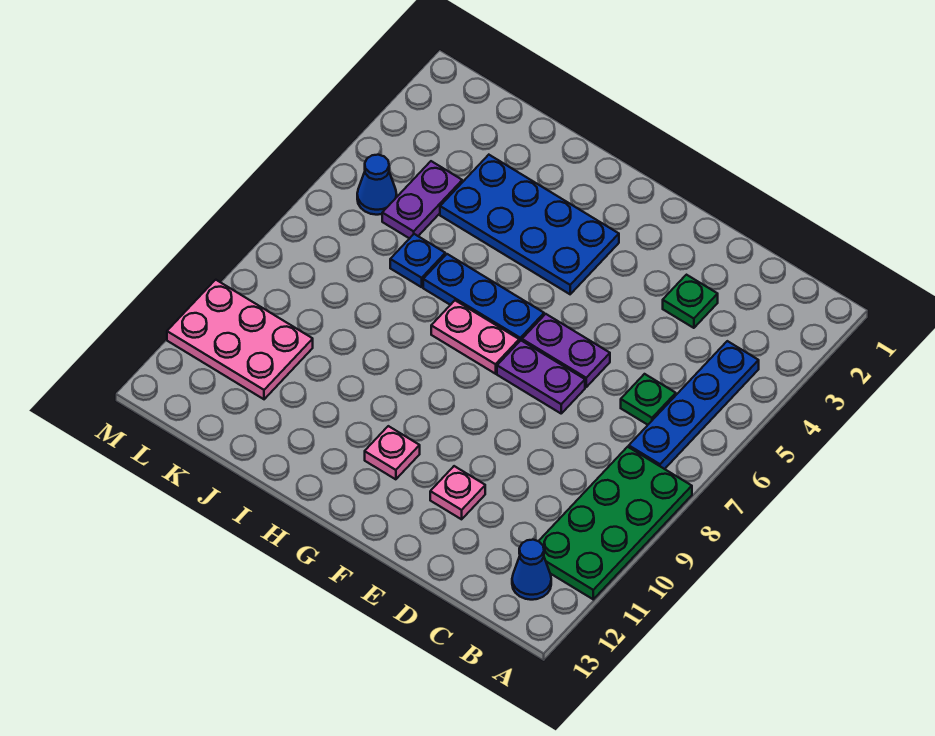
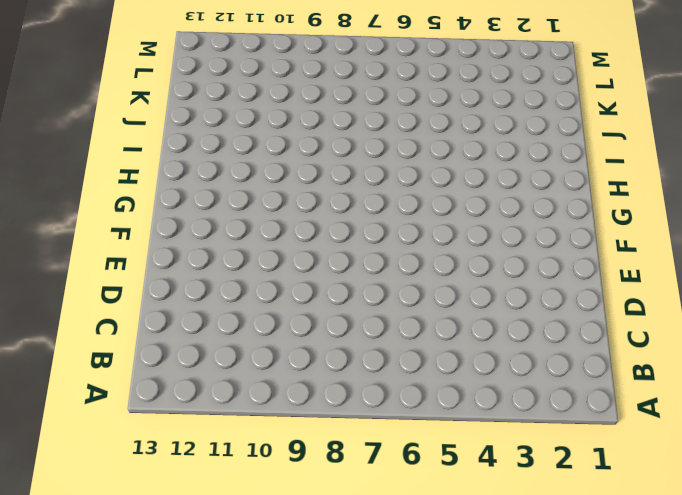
none -> green 2x4 plate [539,447,692,599]
none -> blue 1x4 plate [629,341,759,469]
none -> blue 1x1 cone [512,540,551,600]

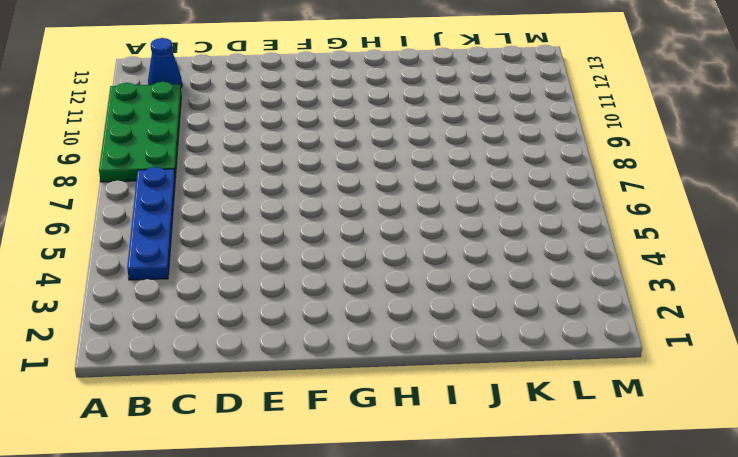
none -> green 1x1 plate [621,374,676,425]
none -> green 1x1 plate [663,275,718,328]
none -> purple 1x2 plate [522,314,610,387]

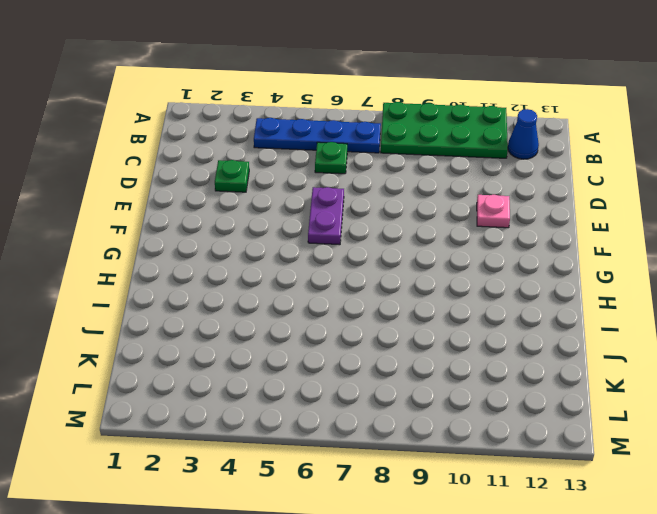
none -> purple 1x2 plate [497,340,585,413]
none -> blue 2x4 plate [440,155,619,294]
none -> blue 1x3 plate [423,254,544,342]

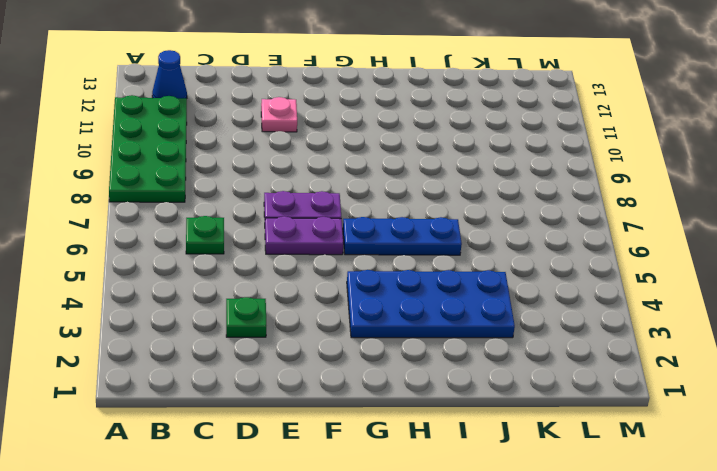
none -> blue 1x4 plate [629,341,759,469]
none -> pink 1x2 plate [431,300,519,374]
none -> pink 1x1 plate [365,426,420,479]

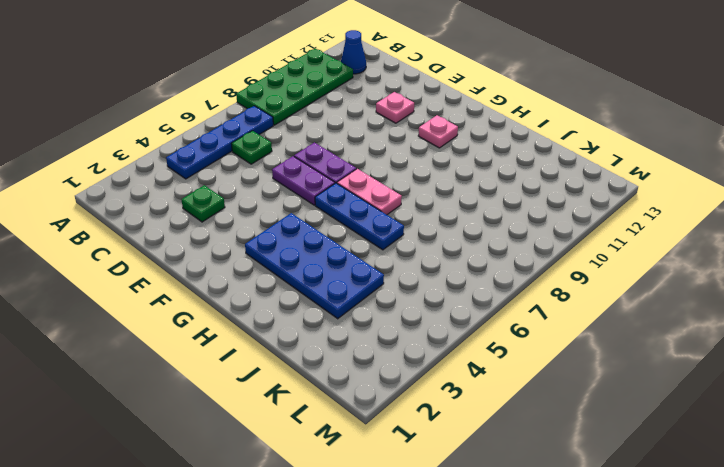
none -> blue 1x1 plate [390,234,445,287]
none -> purple 1x2 plate [382,161,462,239]
none -> pink 2x3 plate [167,280,313,399]

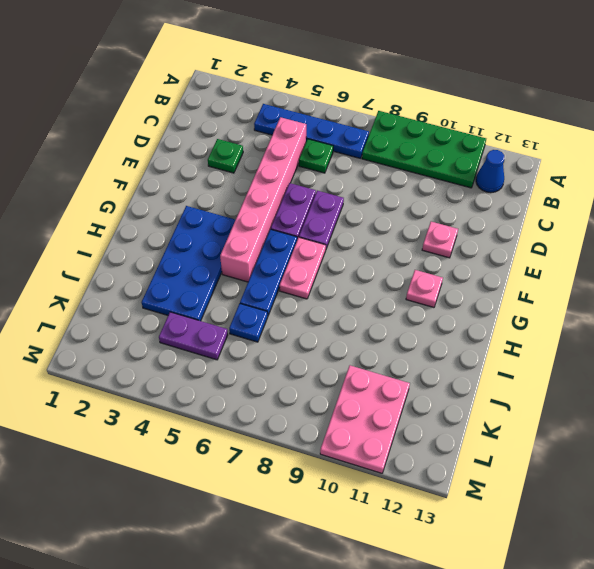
pink 1x6 brick [220,117,306,282] -> none
none -> blue 1x1 cone [357,155,397,215]

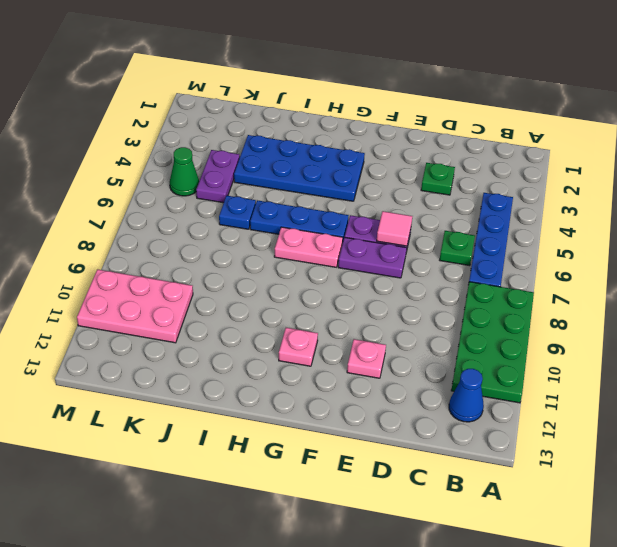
pink 1x1 tile [377,211,412,246] -> none
green 1x1 cone [170,147,199,196] -> blue 1x1 cone [357,155,397,215]

